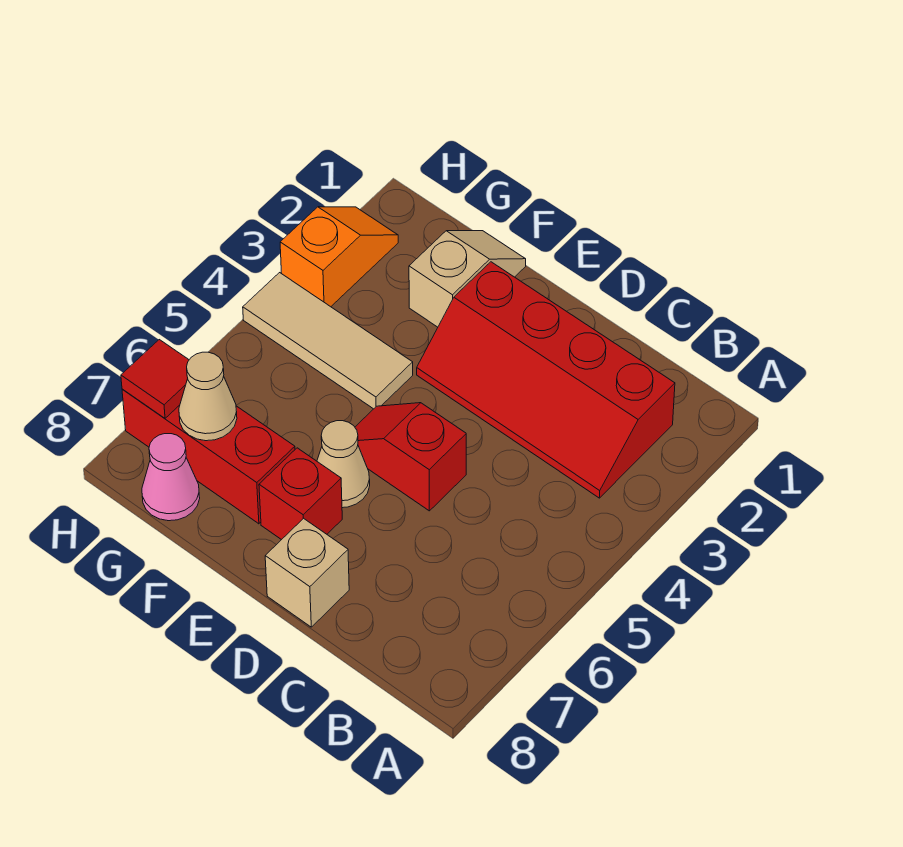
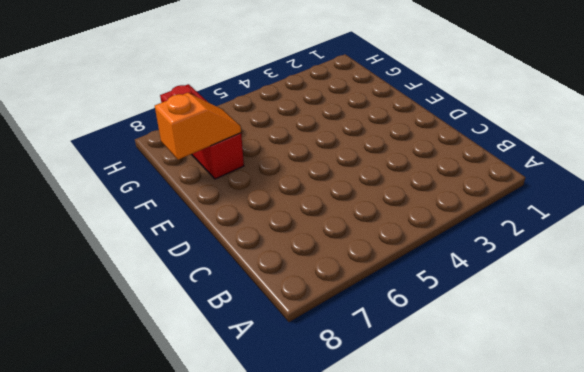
orange 1x2 slope [155,93,241,160] -> orange 1x2 slope moved to [280,207,398,307]
none -> red 2x4 slope [417,262,675,498]
none -> red 1x2 slope [355,403,466,511]
none -> tan 1x1 brick [265,518,349,627]

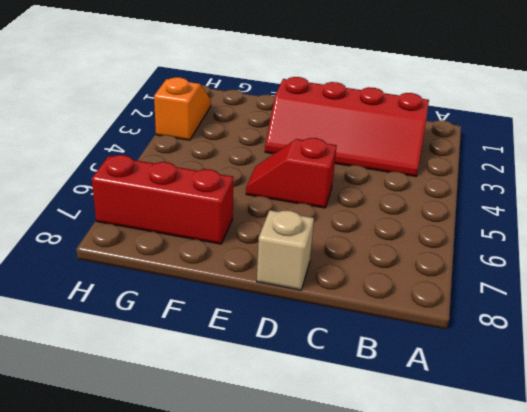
none -> tan 1x1 cone [317,421,370,508]
none -> red 1x1 brick [259,448,342,540]
none -> tan 1x2 slope [409,231,526,327]

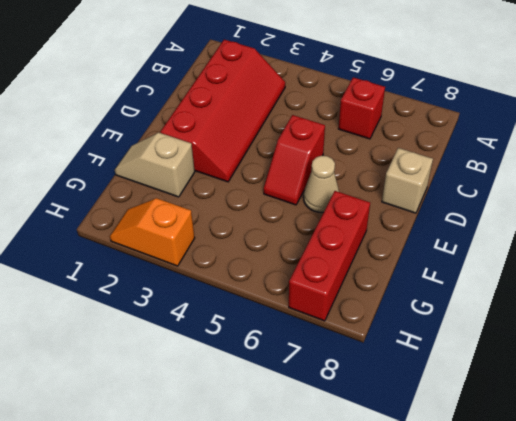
red 1x1 brick [338,77,385,139] -> red 1x1 brick moved to [259,448,342,540]
none -> tan 1x3 tile [243,273,413,409]
none -> pink 1x1 cone [142,434,200,521]
none -> tan 1x1 cone [179,352,237,441]

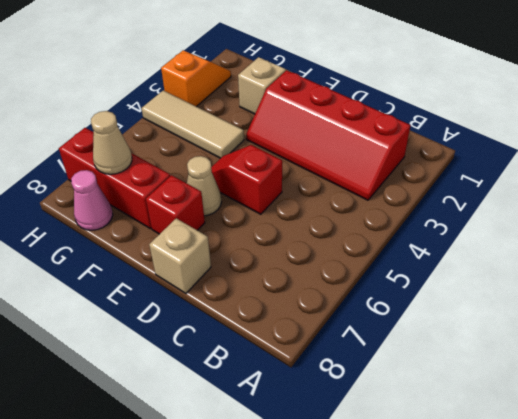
none -> red 1x1 tile [121,340,189,418]

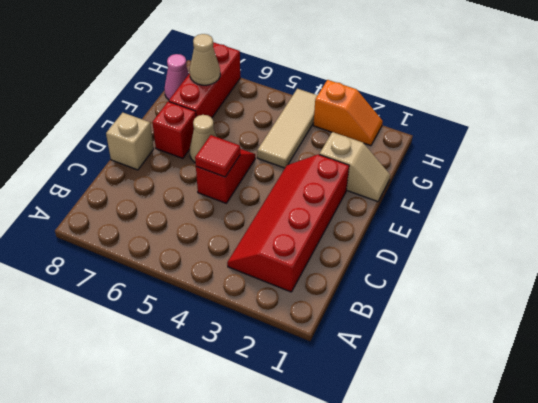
red 1x1 tile [195,135,240,177] -> red 1x1 tile moved to [121,340,189,418]

